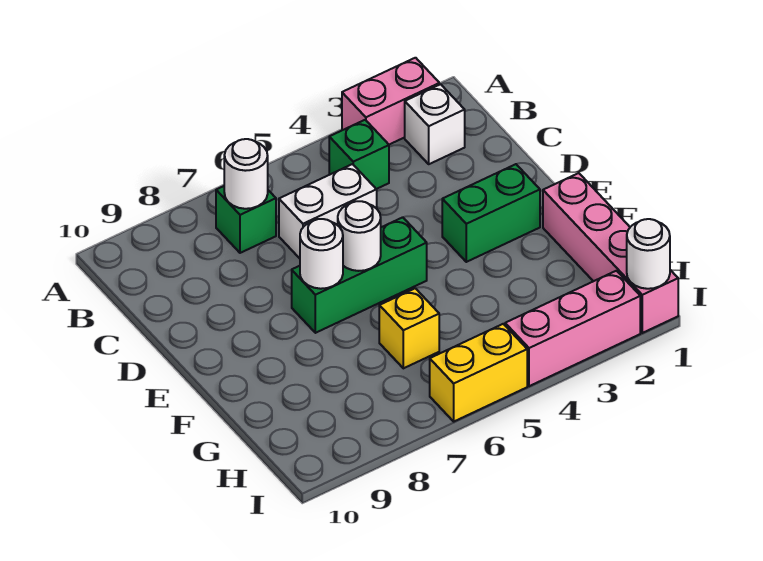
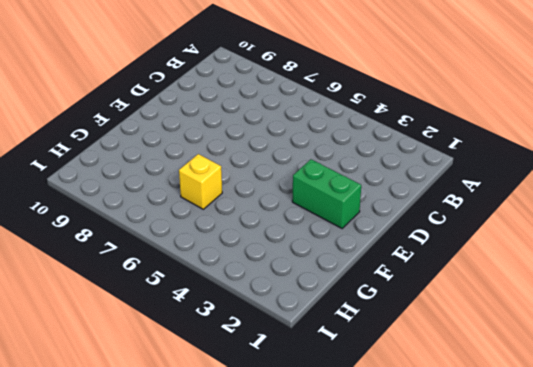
none -> pink 1x2 brick [342,58,439,145]
none -> white 1x1 brick [405,84,465,164]
none -> green 1x1 brick [329,120,389,189]

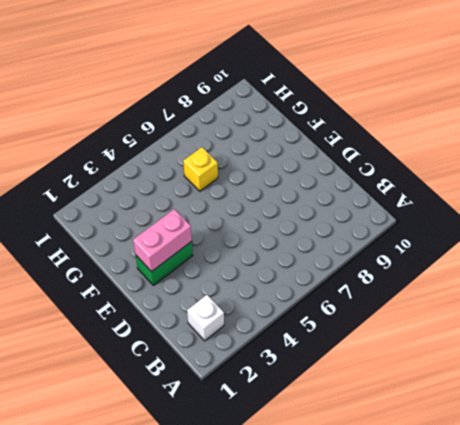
pink 1x2 brick [133,209,192,272] -> pink 1x2 brick moved to [342,58,439,145]
none -> green 1x1 brick [329,120,389,189]
none -> green 1x1 brick [216,186,276,253]
none -> white 1x2 brick [279,164,377,258]

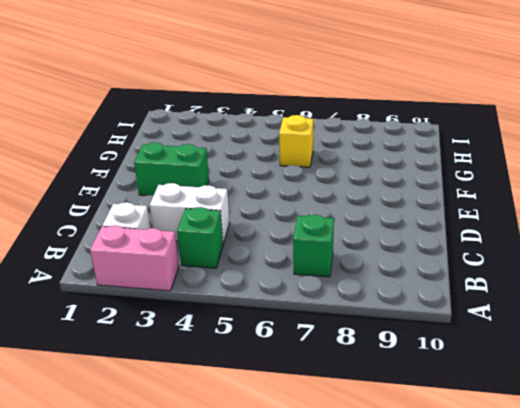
white 1x2 brick [150,183,230,244] -> white 1x2 brick moved to [279,164,377,258]
none -> green 1x3 brick [292,217,427,333]
none -> pink 1x4 brick [543,173,678,333]
none -> pink 1x3 brick [505,271,640,386]

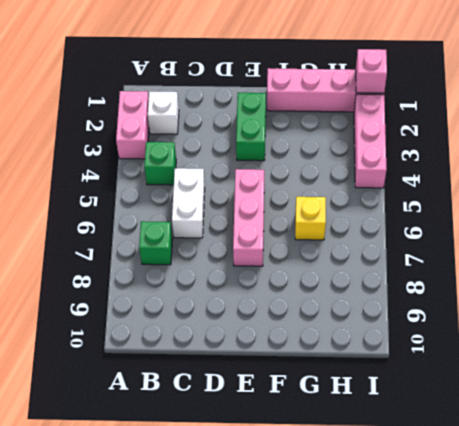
pink 1x3 brick [233,169,264,266] -> green 1x3 brick [292,217,427,333]
pink 1x1 brick [356,49,387,93] -> white 1x1 round brick [627,219,670,289]
none -> yellow 1x2 brick [430,324,527,421]
none -> white 1x1 round brick [224,139,268,209]
none -> white 1x1 round brick [338,201,381,271]

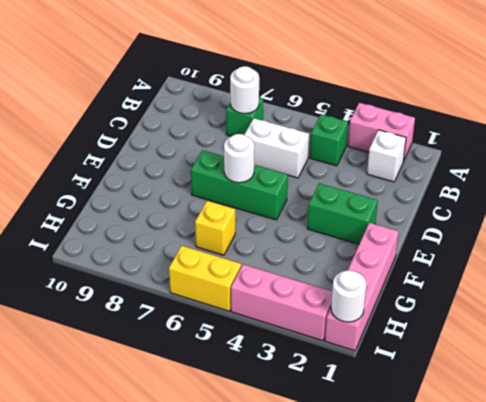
none -> white 1x1 round brick [300,219,343,289]

